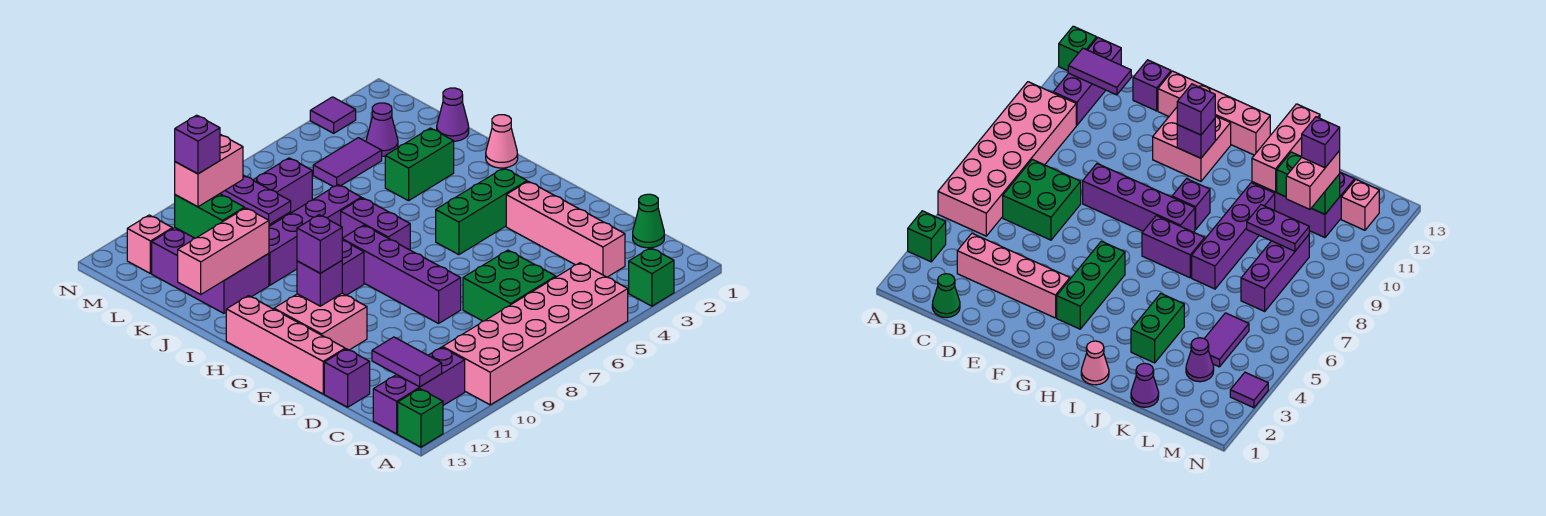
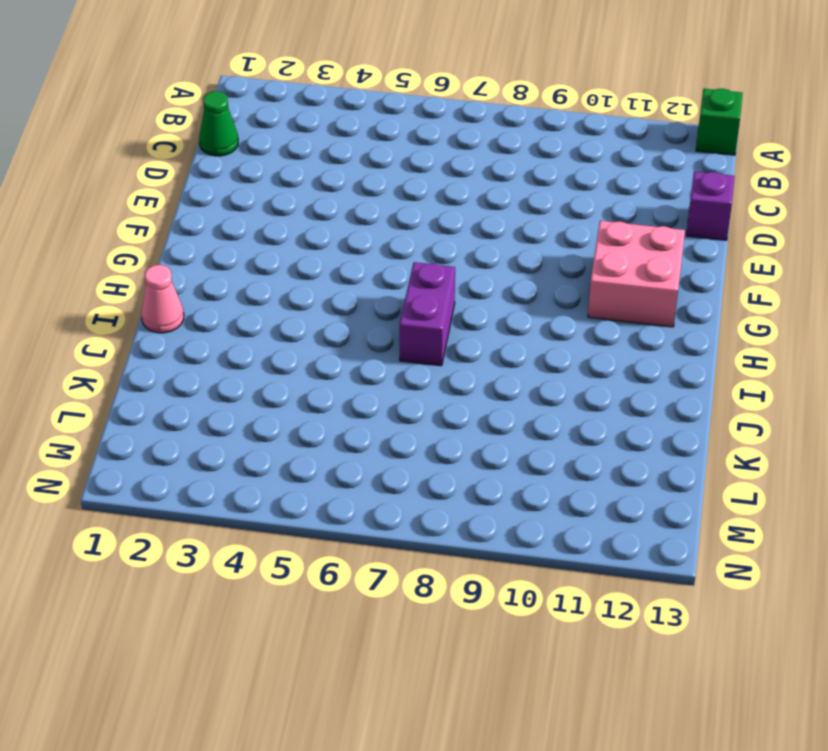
none -> green 1x1 brick [629,248,674,306]
none -> pink 2x6 brick [443,263,628,405]
none -> purple 1x3 brick [373,347,465,434]
none -> pink 1x4 brick [506,181,625,277]

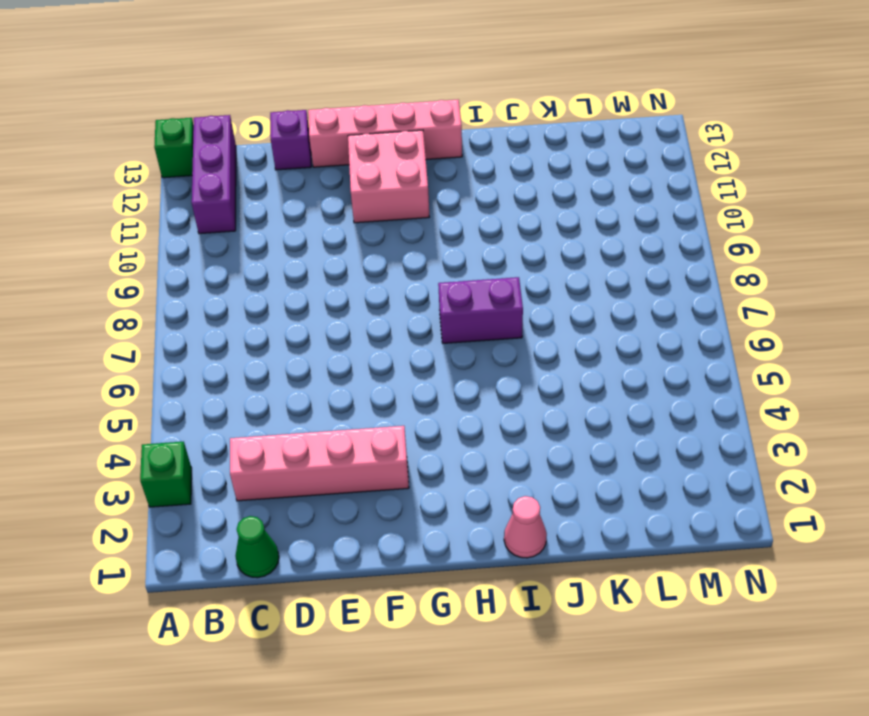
none -> pink 2x6 brick [443,263,628,405]
none -> green 2x2 brick [463,250,556,321]
none -> purple 1x4 brick [342,225,461,323]
none -> green 1x3 brick [436,168,527,255]

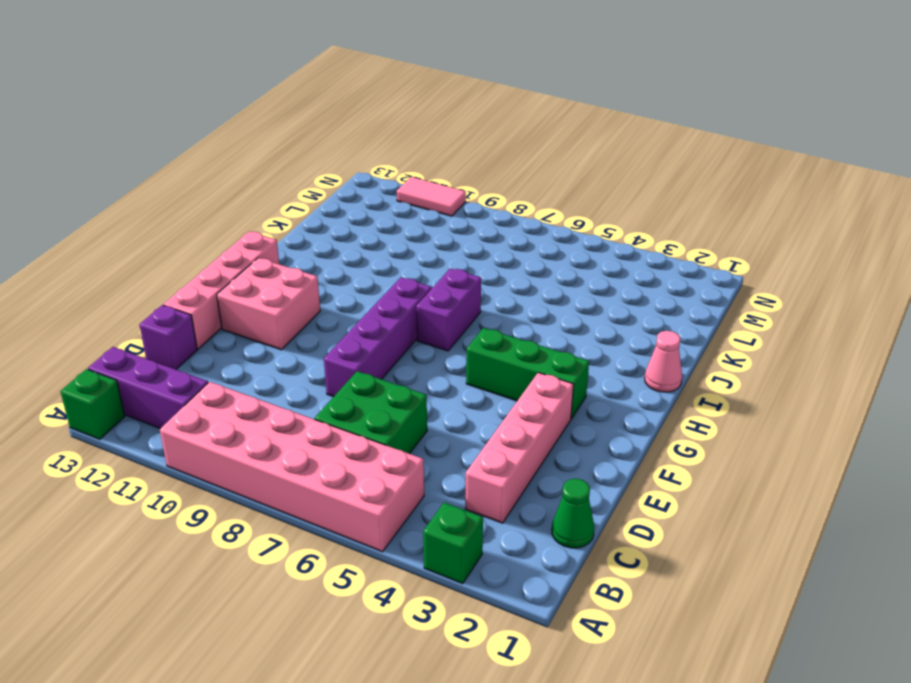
pink 1x2 tile [397,177,466,216] -> none
none -> purple 1x1 brick [342,240,364,295]
none -> green 1x2 brick [385,128,454,201]
none -> purple 1x4 brick [269,185,361,285]
none -> purple 2x3 brick [152,228,269,313]

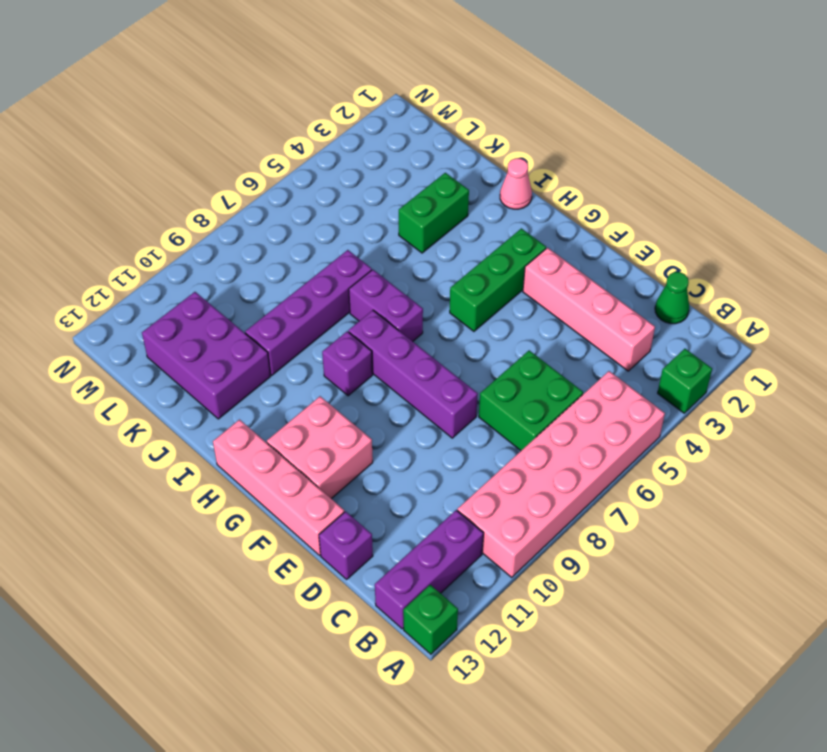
none -> purple 1x1 cone [437,88,469,141]
none -> purple 1x1 cone [366,103,398,156]
none -> purple 1x2 tile [313,138,382,187]
none -> purple 1x3 brick [253,158,312,226]

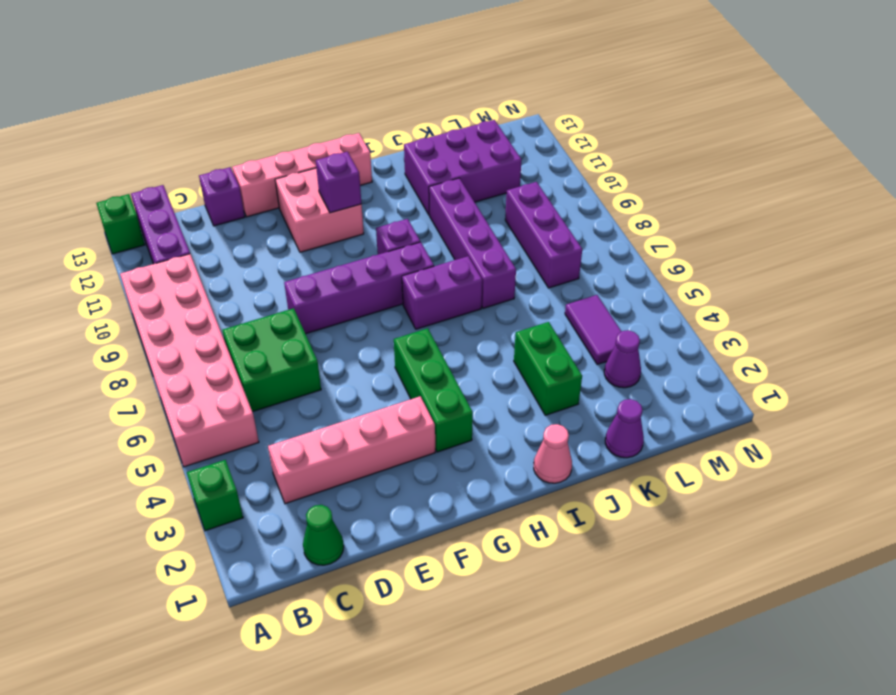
none -> pink 1x1 brick [127,215,172,274]
none -> purple 1x1 tile [310,97,356,133]
none -> purple 1x2 tile [372,337,442,387]
none -> pink 1x3 brick [178,208,269,294]

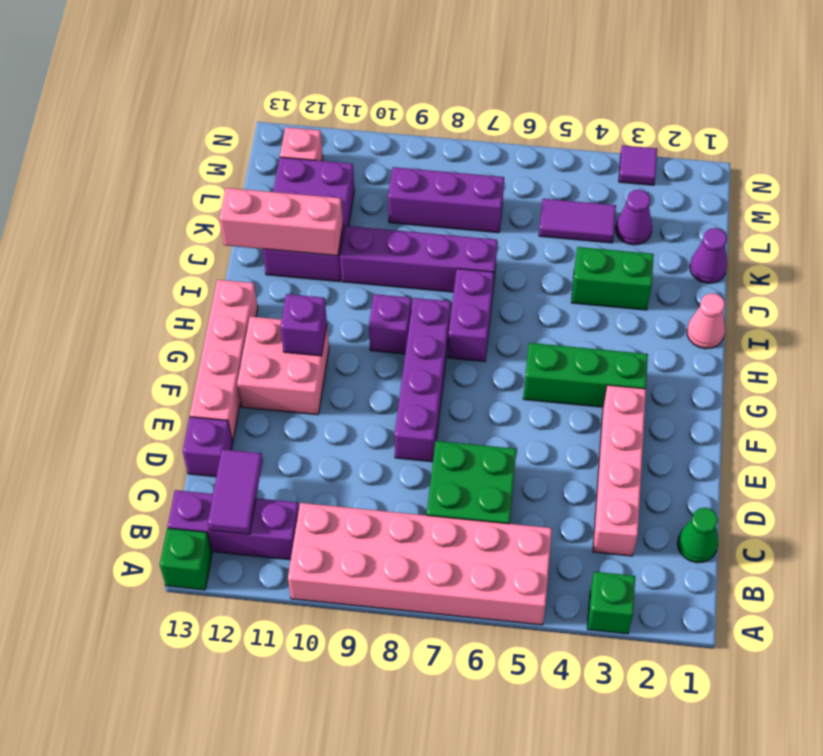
none -> purple 1x2 plate [221,175,291,225]
none -> green 1x2 brick [175,194,244,238]
none -> purple 1x1 brick [297,215,342,273]
none -> pink 1x2 brick [175,134,243,207]

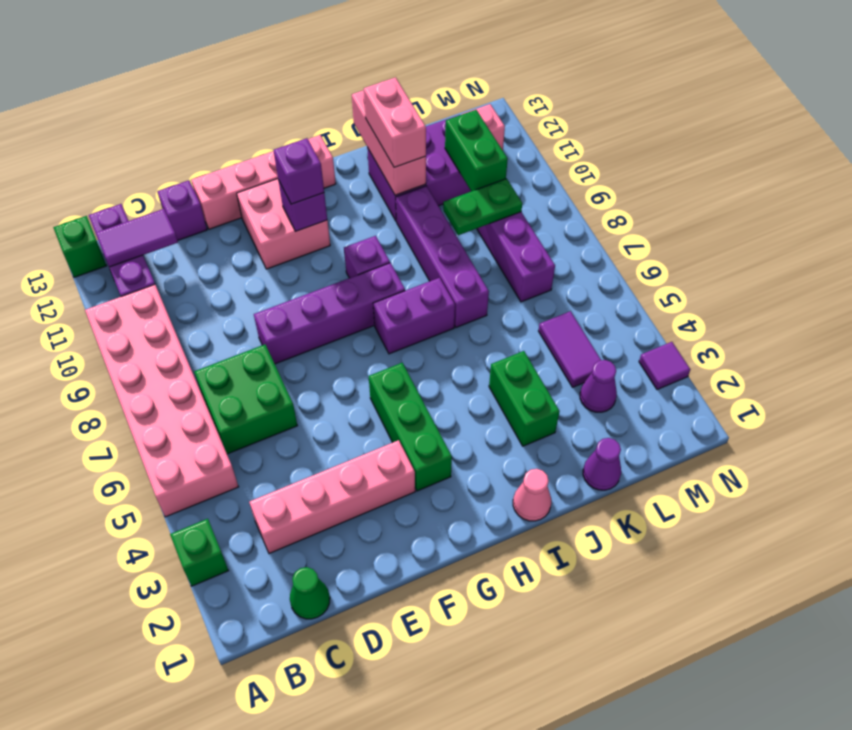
pink 1x2 brick [364,77,426,167] -> pink 1x2 brick moved to [175,134,243,207]
green 1x2 plate [443,179,522,235] -> purple 1x2 plate [221,175,291,225]
green 1x2 brick [445,110,508,191] -> green 1x2 brick turned to [175,194,244,238]
none -> purple 1x1 brick [175,115,220,174]

